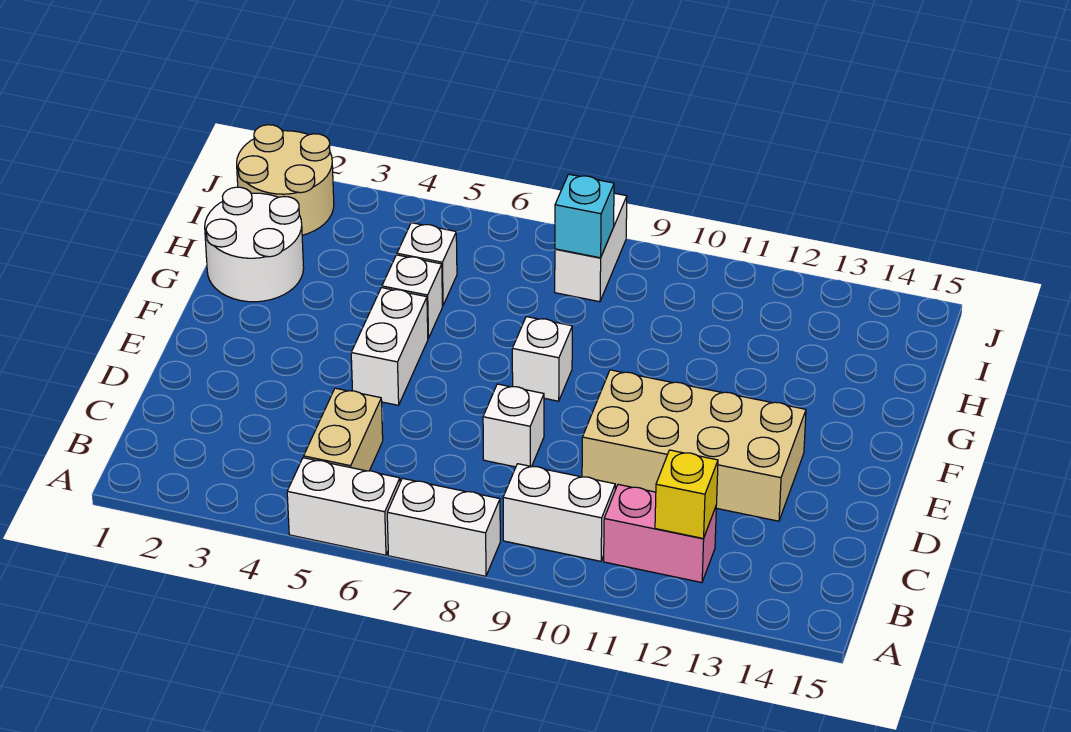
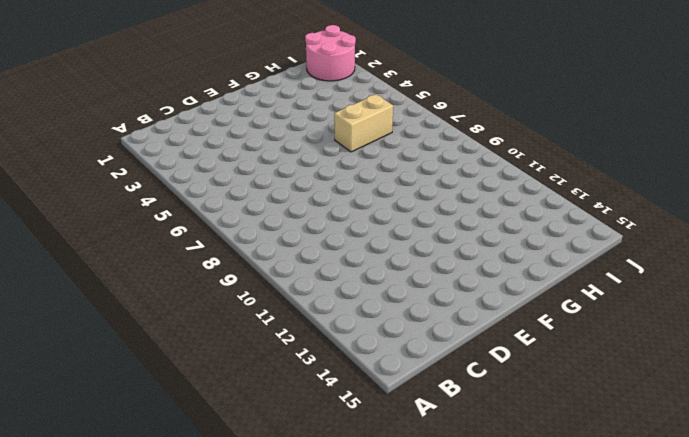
tan 1x2 brick [334,94,393,152] -> tan 1x2 brick moved to [304,388,383,471]
pink 2x2 round brick [305,25,356,81] -> tan 2x2 round brick [237,125,334,235]
none -> white 1x2 brick [287,458,400,555]
none -> white 1x2 brick [387,478,500,576]
none -> white 1x2 brick [503,464,615,561]

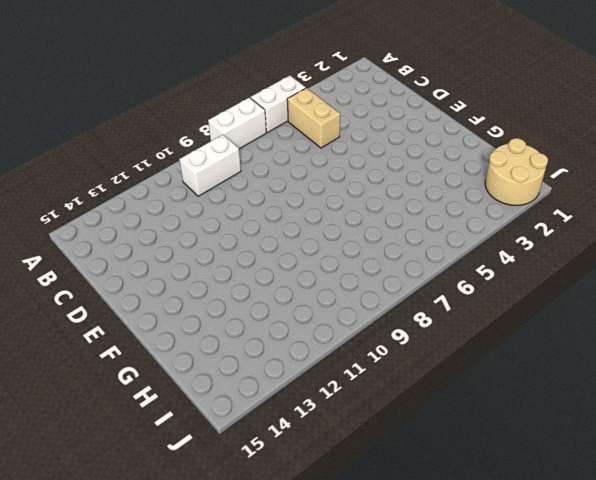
none -> pink 1x2 brick [604,484,716,583]
none -> white 1x1 brick [483,384,544,467]
none -> tan 2x4 brick [582,370,806,521]

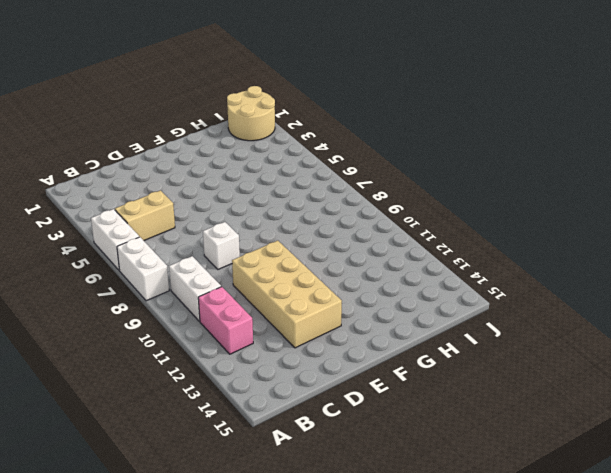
none -> white 1x2 brick [351,288,428,405]
none -> white 1x1 brick [512,317,572,401]
none -> white 2x2 round brick [205,187,304,302]

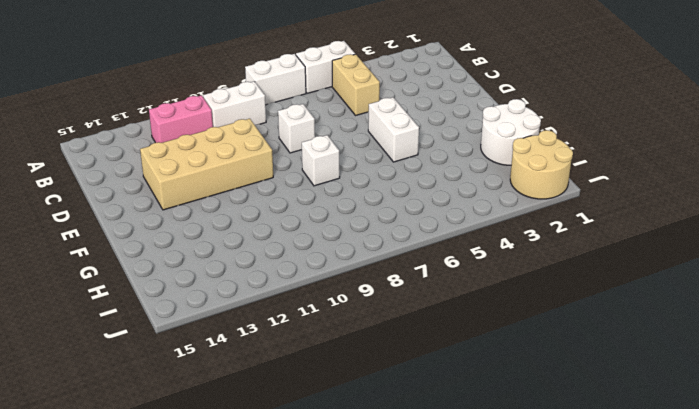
none -> white 1x1 brick [382,255,442,338]
none -> white 1x1 brick [397,223,457,306]
none -> white 1x2 brick [555,193,627,302]

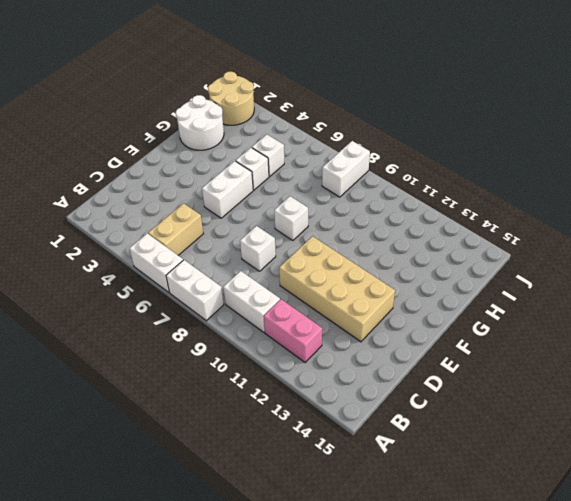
none -> yellow 1x1 brick [655,450,718,539]
none -> cyan 1x1 brick [555,174,614,258]

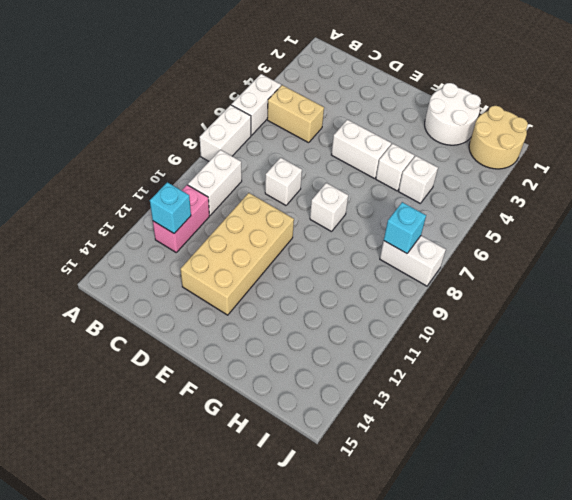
cyan 1x1 brick [150,182,191,233] -> yellow 1x1 brick [655,450,718,539]

